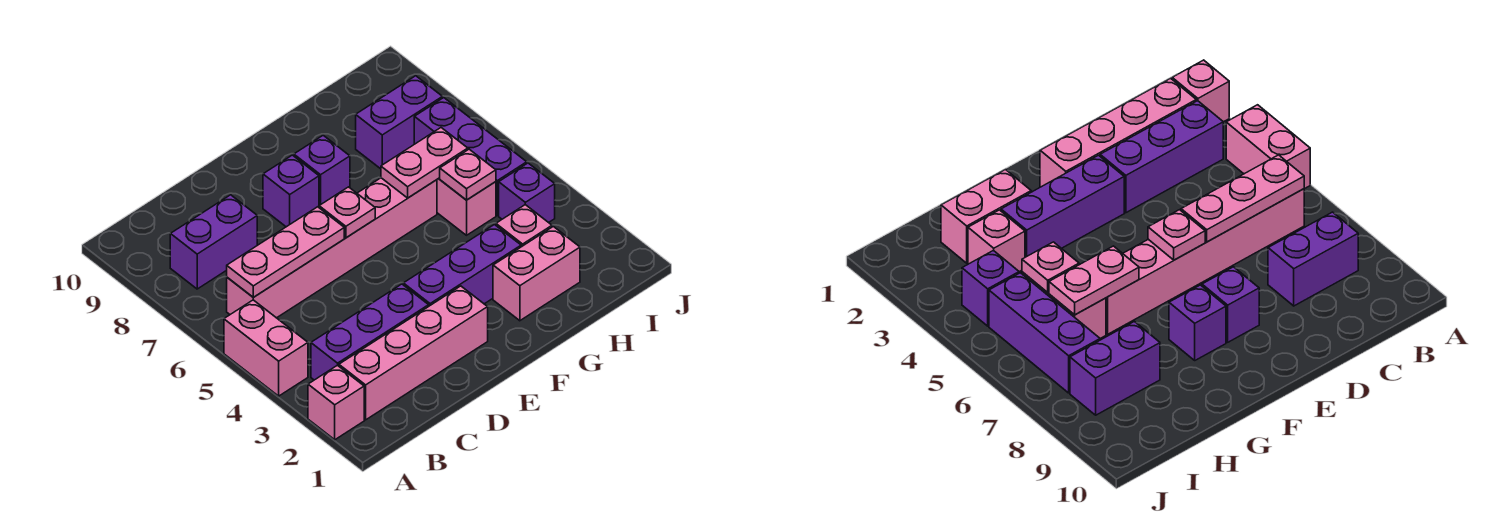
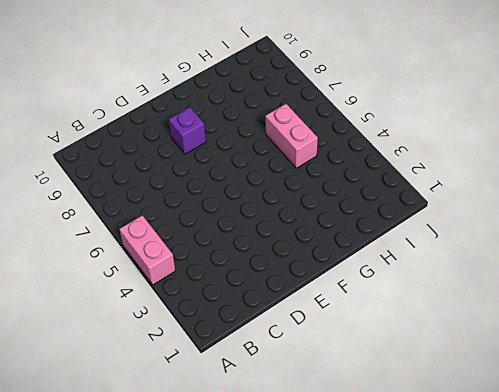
none -> pink 1x1 brick [308,365,364,440]
none -> pink 1x4 brick [339,286,488,420]
none -> purple 1x3 brick [311,284,429,380]

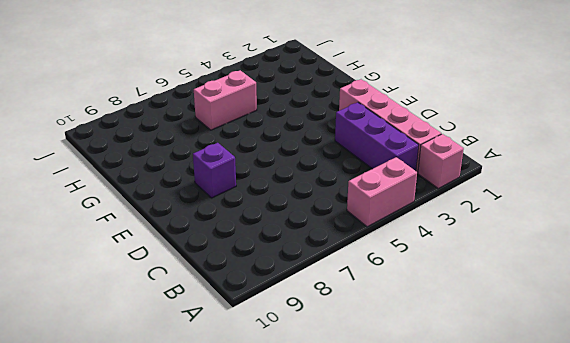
none -> pink 1x6 brick [227,178,437,318]
none -> purple 1x2 brick [170,195,257,289]
none -> purple 1x3 brick [403,225,521,306]

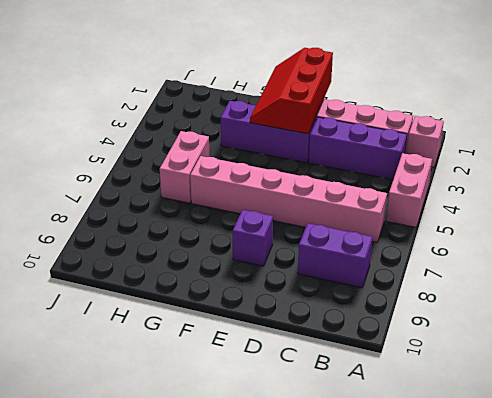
red 2x3 slope [250,48,333,134] -> none
none -> purple 1x1 brick [294,135,350,206]
none -> pink 1x2 brick [493,226,580,321]
none -> pink 1x1 brick [496,205,552,247]

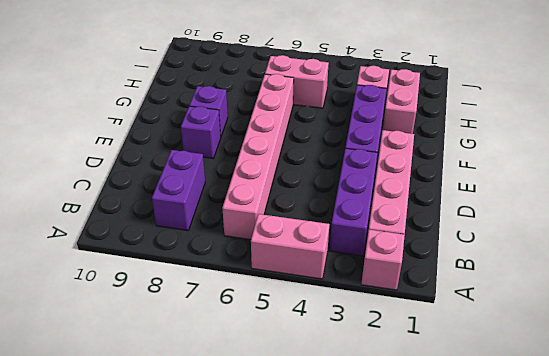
none -> purple 1x2 brick [356,76,442,169]
none -> purple 1x1 brick [499,163,555,223]
none -> purple 1x3 brick [414,98,527,215]

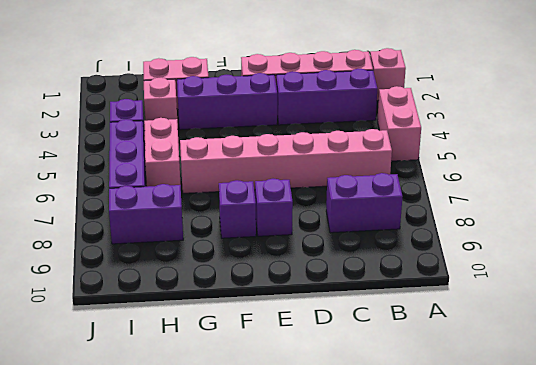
none -> pink 1x3 plate [227,207,344,297]
none -> pink 1x1 plate [319,187,375,238]
none -> pink 1x2 plate [381,128,468,198]

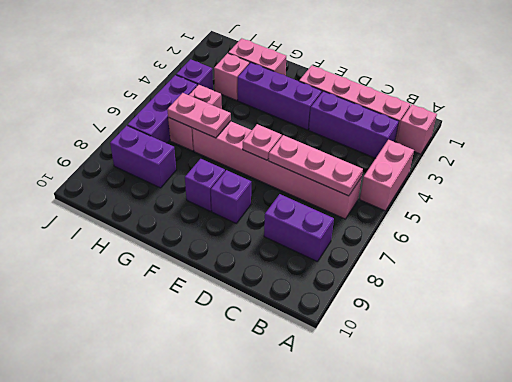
none -> pink 1x1 plate [440,149,496,200]

